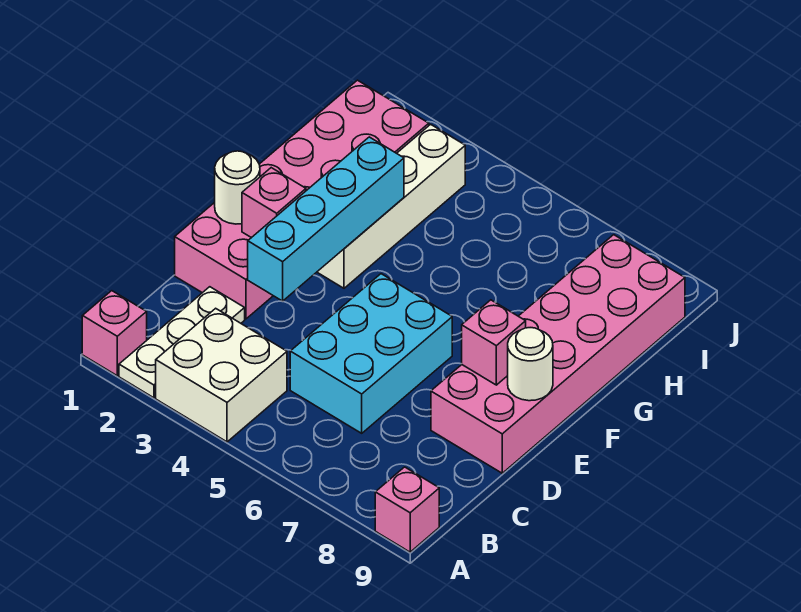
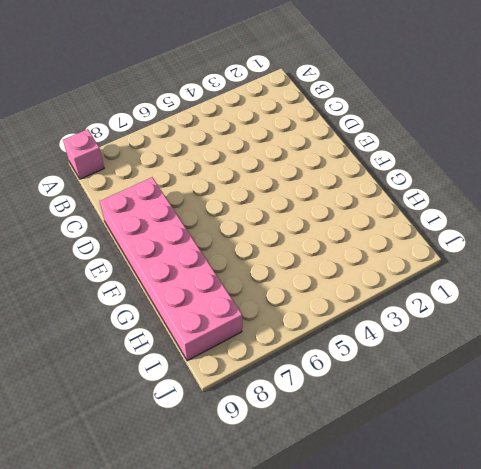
none -> pink 1x1 brick [82,291,147,376]
none -> white 1x3 plate [119,287,245,398]
none -> white 2x2 brick [156,308,287,442]

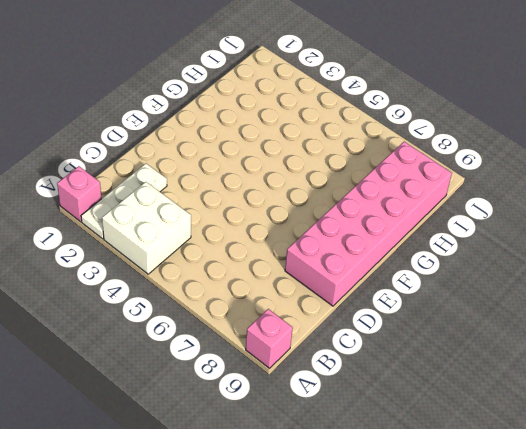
none -> cyan 2x3 brick [290,274,452,433]
none -> pink 2x6 brick [175,80,429,319]
none -> white 1x4 brick [317,124,465,288]

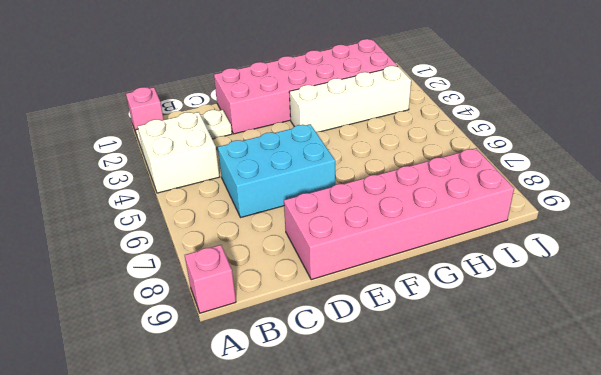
none -> cyan 1x4 brick [248,137,404,301]
none -> white 1x1 round brick [215,151,260,224]
none -> pink 1x1 brick [242,168,306,238]

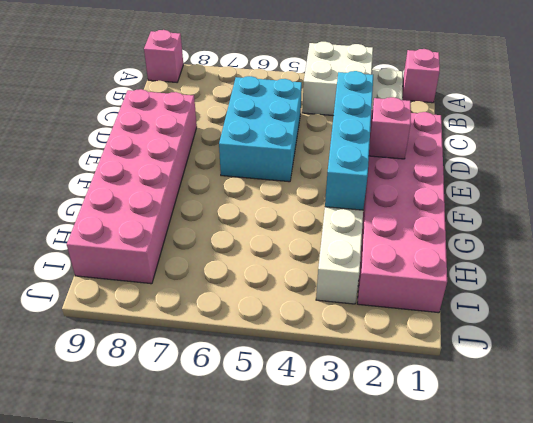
none -> white 1x1 round brick [215,151,260,224]
none -> pink 1x1 brick [462,300,526,385]
none -> white 1x1 round brick [508,328,553,401]

